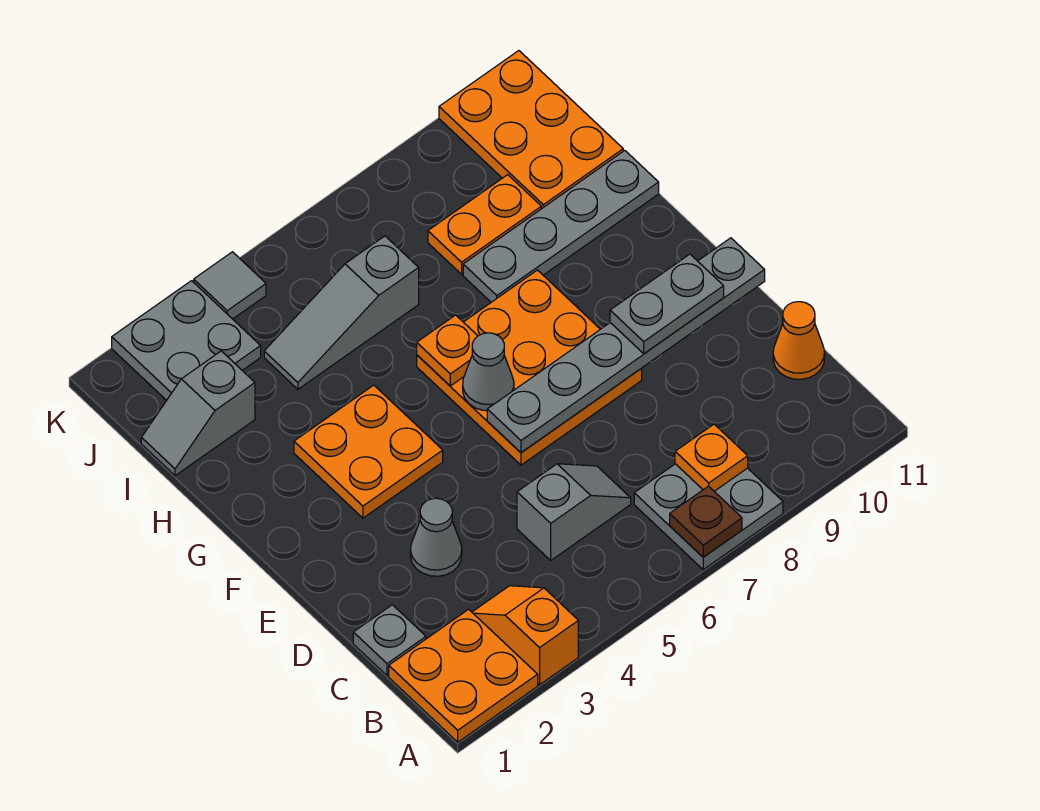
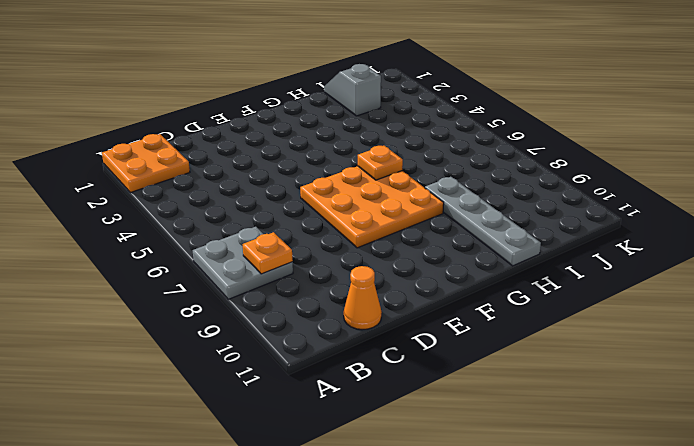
none -> orange 1x2 slope [472,586,578,685]
none -> grey 1x1 plate [353,605,426,676]
none -> grey 1x2 slope [517,464,631,560]

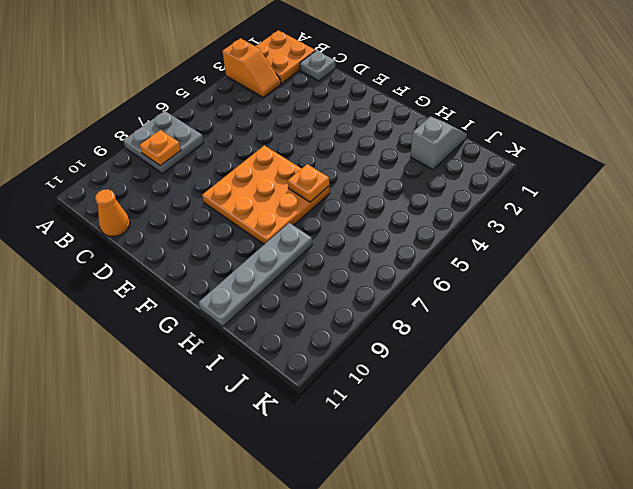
none -> grey 1x2 slope [517,464,631,560]
none -> grey 1x1 cone [411,498,462,576]
none -> orange 2x2 plate [294,385,443,518]

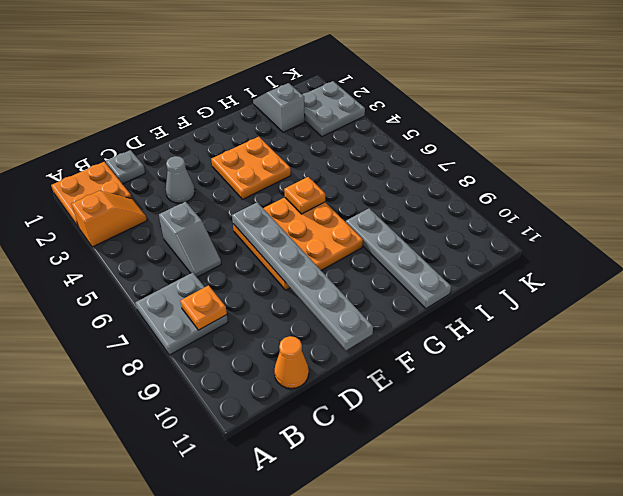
none -> grey 1x3 slope [264,236,419,389]
none -> orange 1x2 plate [428,175,541,274]
none -> orange 2x3 plate [439,51,623,209]

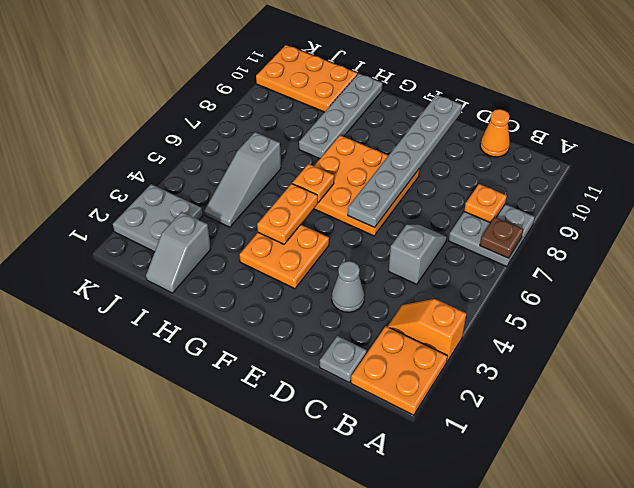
orange 1x2 plate [257,184,318,244] -> orange 1x2 plate moved to [428,175,541,274]
none -> grey 1x1 tile [194,252,266,319]
none -> grey 1x1 cone [463,333,514,411]
none -> grey 1x2 plate [610,254,724,354]

